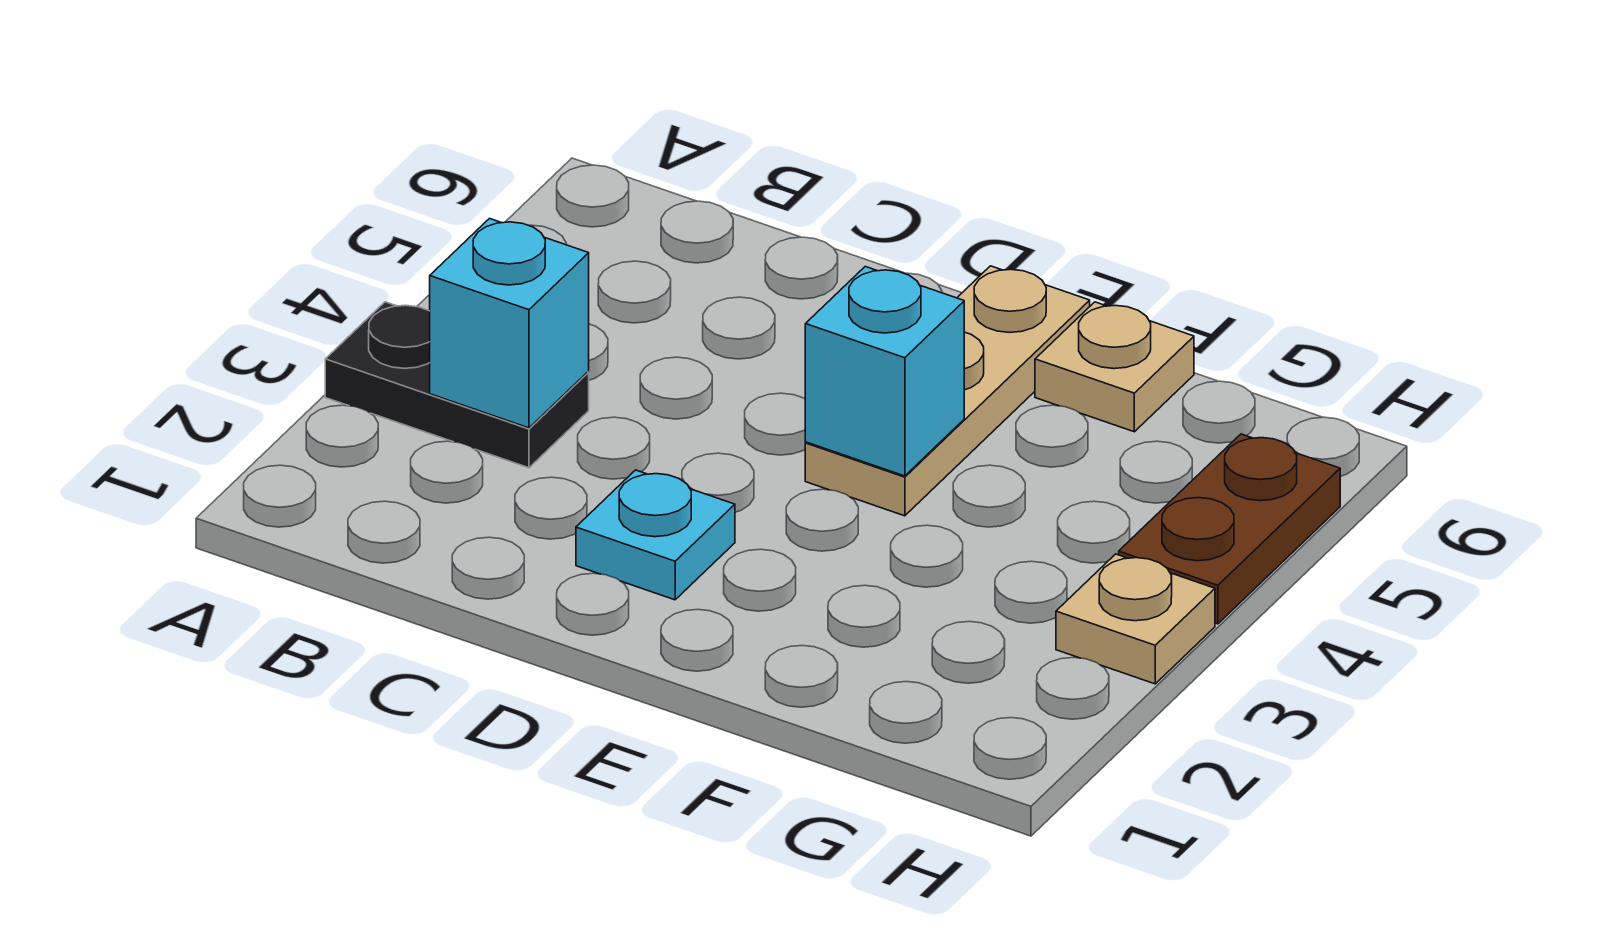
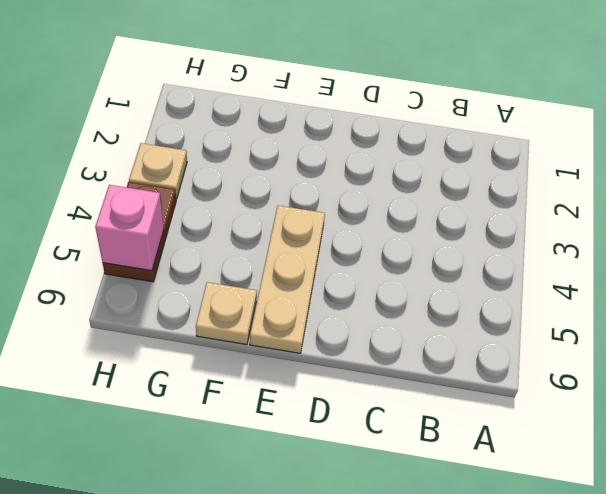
pink 1x1 brick [95,185,164,271] -> none
none -> black 1x2 plate [325,302,589,468]
none -> cyan 1x1 plate [576,470,735,600]

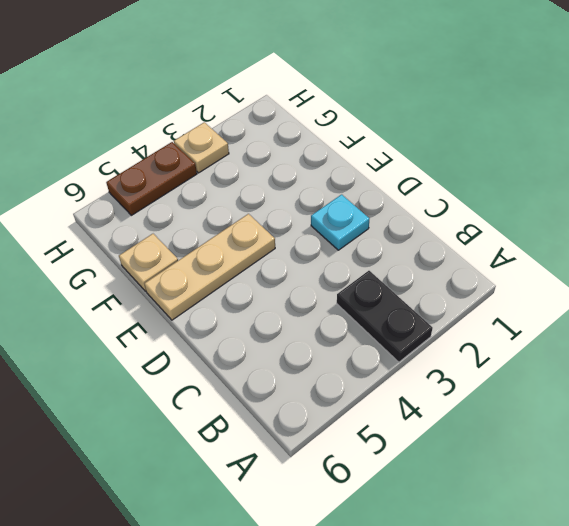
none -> cyan 1x1 brick [430,219,589,428]
none -> cyan 1x1 brick [805,267,964,476]

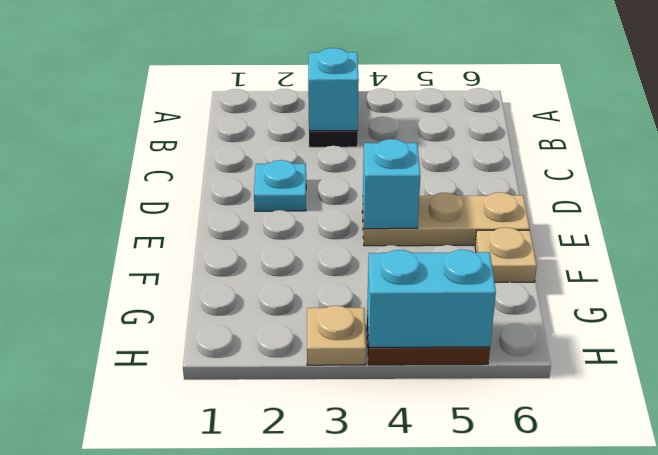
cyan 1x2 brick [367,250,496,347] -> none

